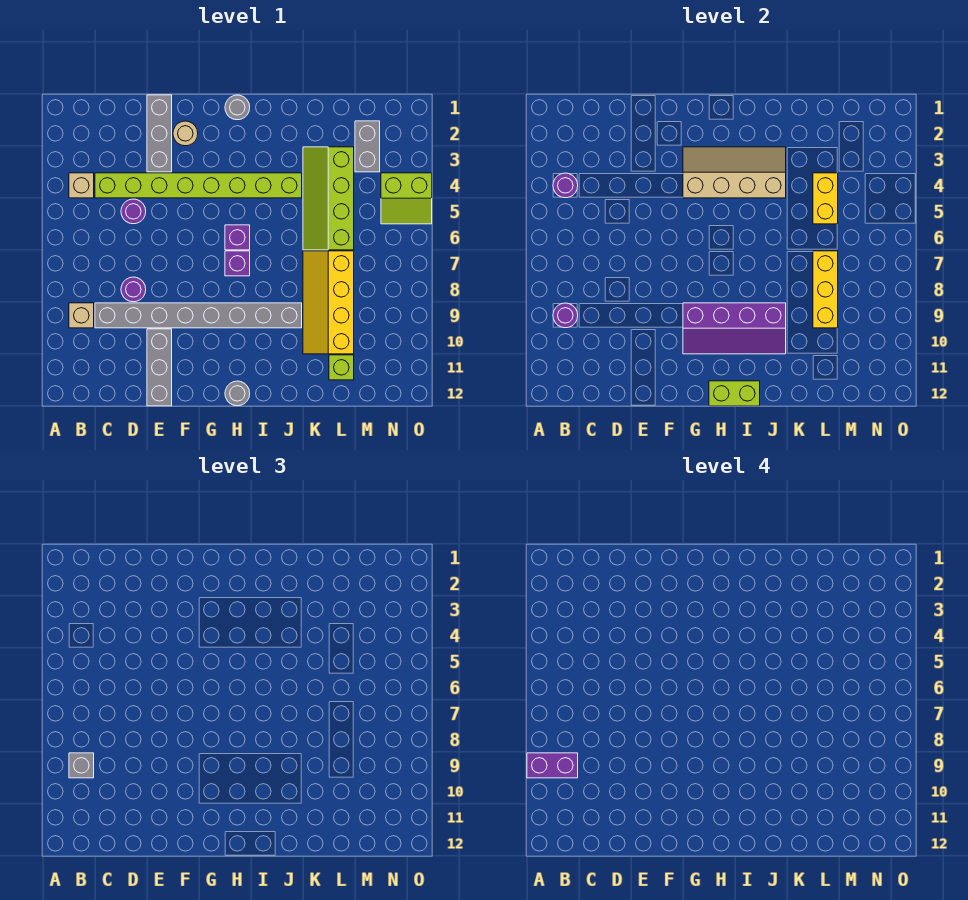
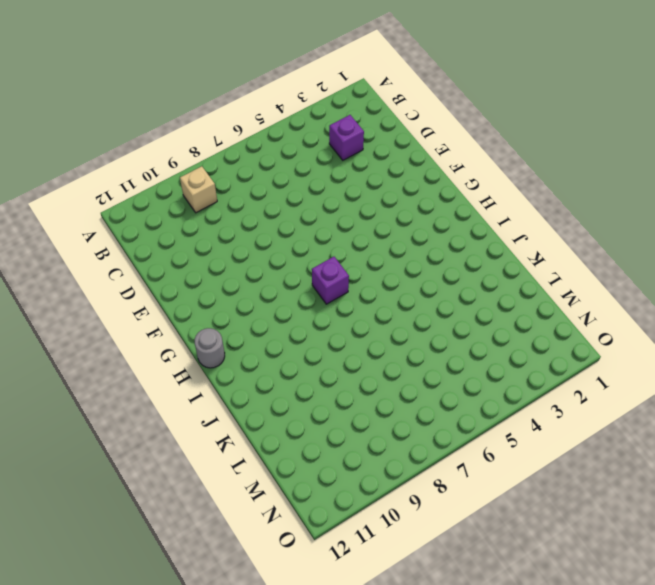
purple 1x1 brick [329,115,364,160] -> purple 1x1 brick moved to [225,225,250,250]
none -> tan 1x1 brick [69,173,94,198]
none -> lime 1x8 brick [95,173,302,198]
none -> grey 1x8 brick [95,303,302,328]

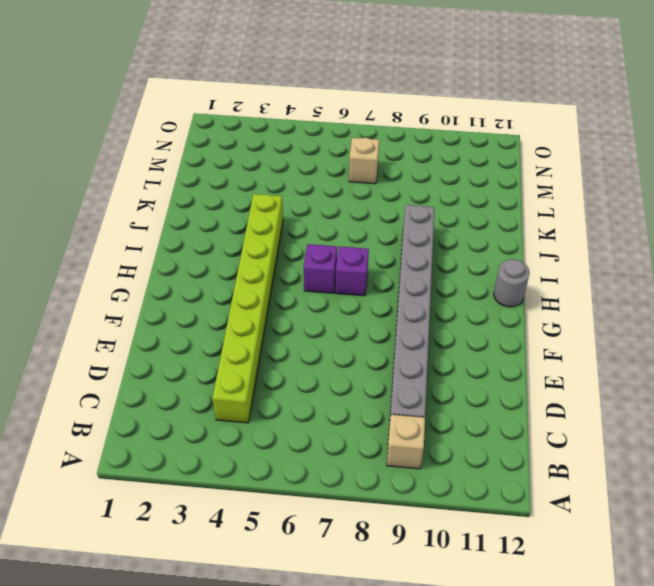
tan 1x1 brick [349,138,379,184] -> tan 1x1 brick moved to [69,173,94,198]
none -> purple 1x1 round brick [121,199,146,224]
none -> purple 1x1 round brick [121,277,146,302]
none -> grey 1x3 brick [147,95,172,172]

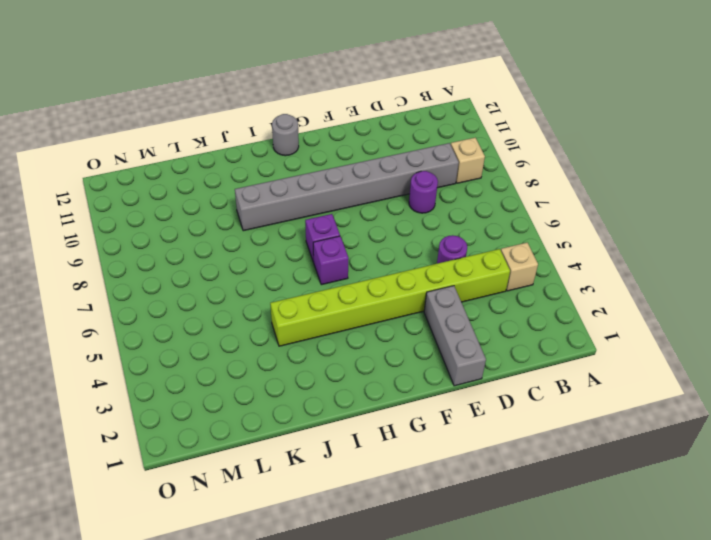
none -> grey 1x3 brick [147,329,172,406]
none -> tan 1x1 round brick [173,121,198,146]
none -> grey 1x1 round brick [225,95,250,120]

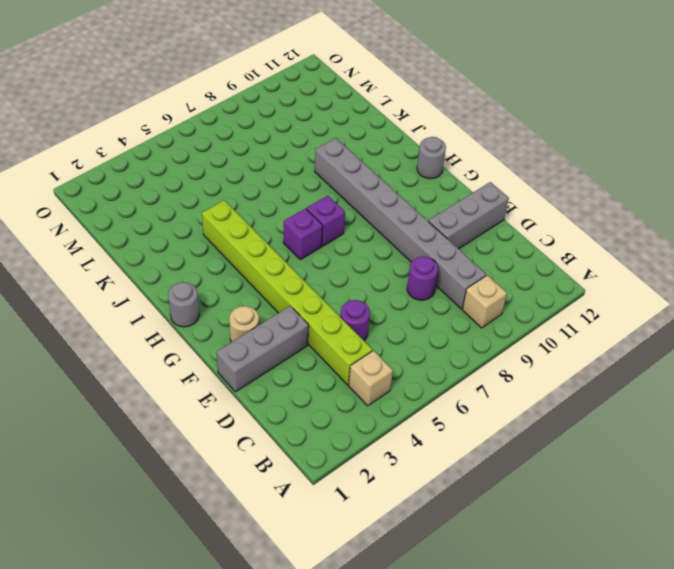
none -> lime 2x4 slope [303,147,354,250]
none -> yellow 2x4 slope [303,251,354,354]
none -> lime 1x1 brick [329,355,354,380]

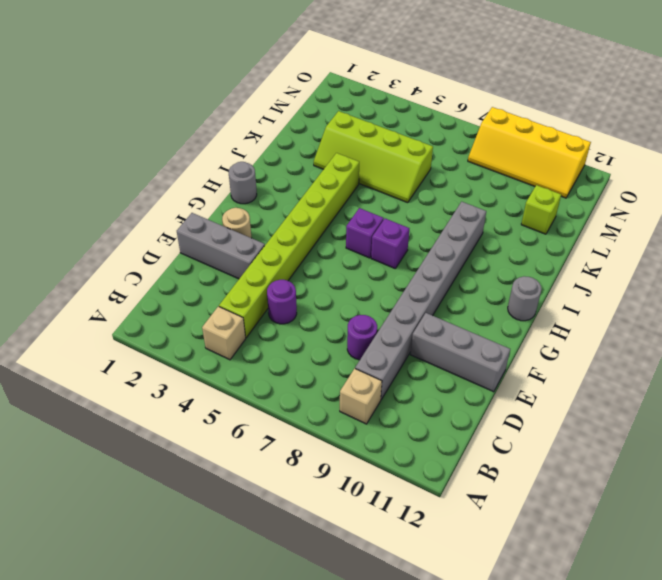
yellow 2x4 slope [468,107,591,198] -> yellow 2x4 slope moved to [303,251,354,354]
none -> grey 1x2 brick [355,121,380,172]
none -> lime 2x2 slope [381,173,432,224]
none -> purple 1x1 round brick [553,173,578,198]

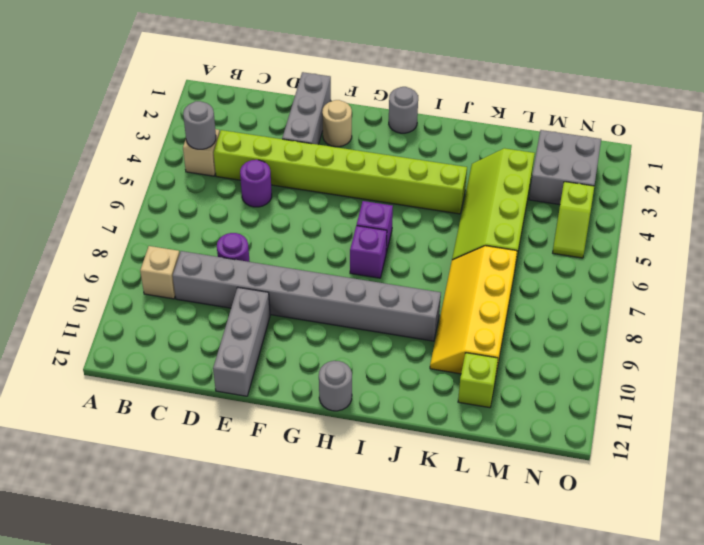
grey 1x1 round brick [183,101,216,149] -> purple 1x1 round brick [553,173,578,198]
grey 2x2 brick [529,130,601,205] -> grey 1x2 brick [355,121,380,172]
lime 1x2 slope [553,182,594,258] -> lime 2x2 slope [381,173,432,224]
none -> purple 1x1 round brick [553,303,578,328]
none -> tan 2x4 slope [683,147,786,198]
none -> purple 2x4 slope [683,303,786,354]

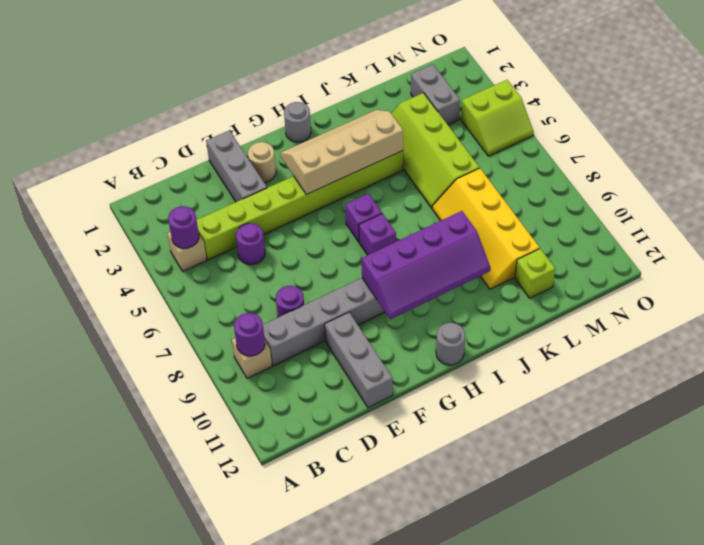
none -> lime 1x2 brick [709,381,760,406]
none -> yellow 1x2 brick [813,173,838,224]
none -> yellow 1x3 brick [813,251,838,328]

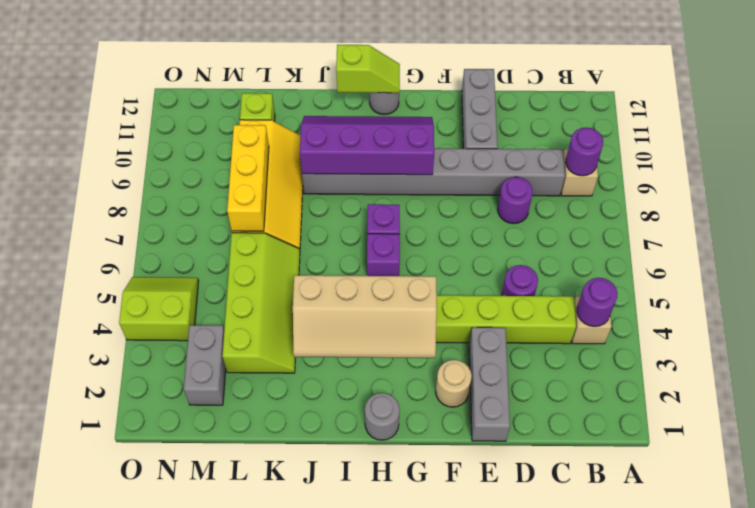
lime 1x2 slope [336,45,400,93] -> lime 1x2 brick [709,381,760,406]
none -> yellow 1x2 brick [813,173,838,224]
none -> grey 1x1 brick [69,753,94,778]
none -> purple 1x2 brick [527,753,578,778]

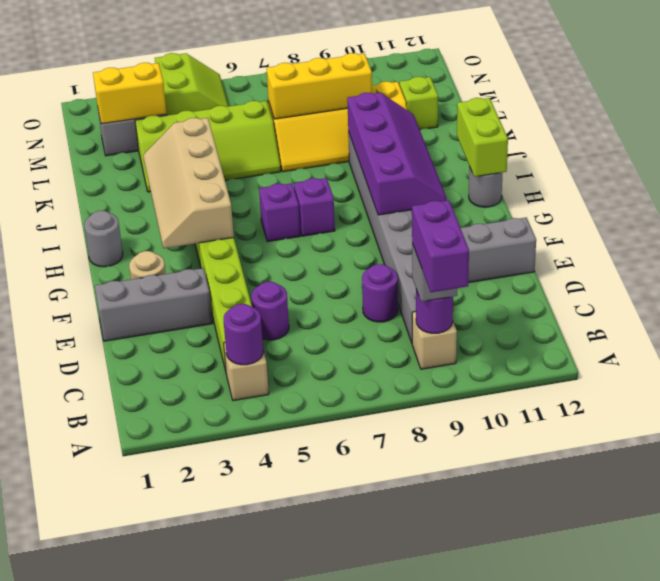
yellow 1x2 brick [93,63,167,124] -> yellow 1x2 brick moved to [813,173,838,224]

